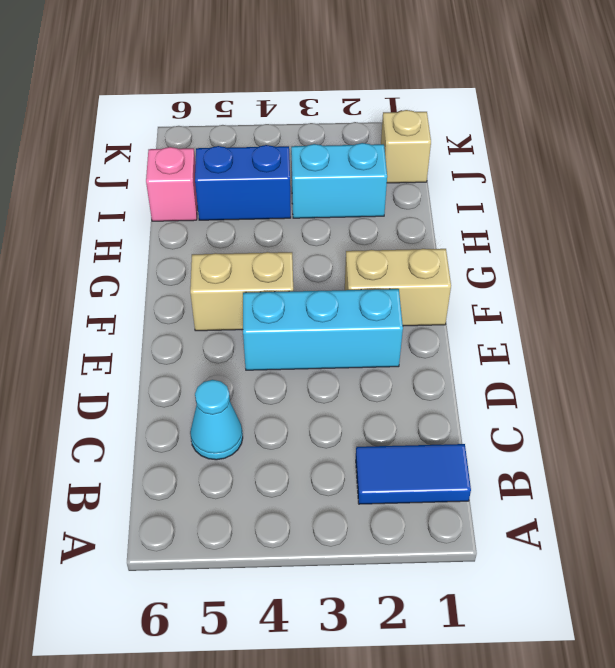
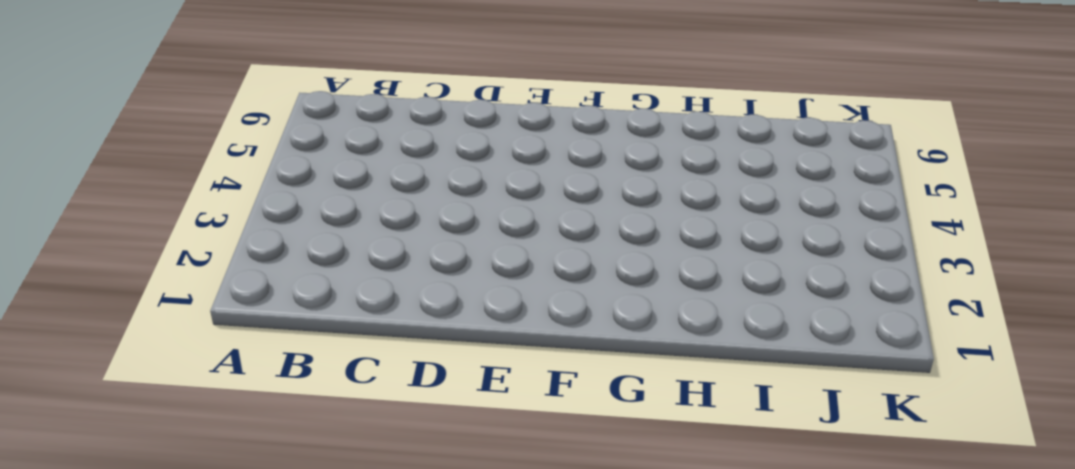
none -> blue 1x2 tile [356,444,471,504]
none -> cyan 1x1 cone [190,380,243,460]

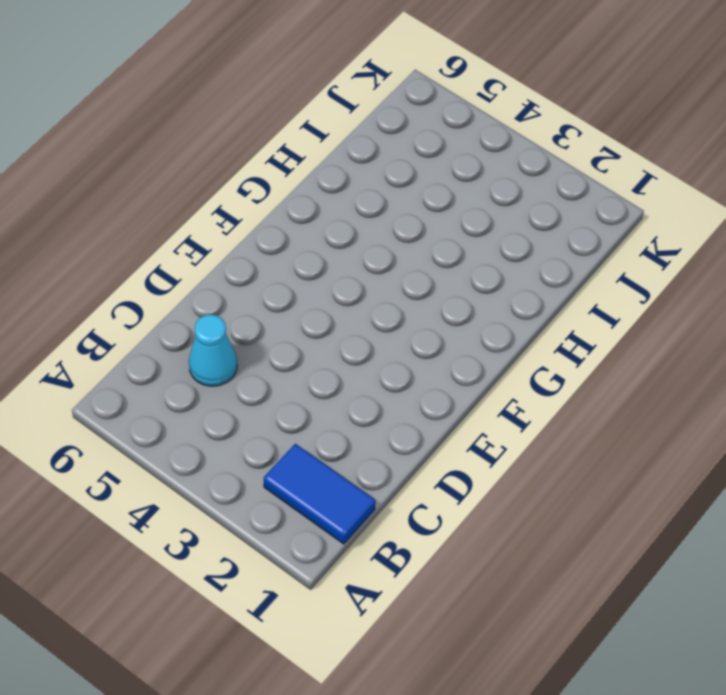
none -> cyan 1x3 brick [243,289,403,370]
none -> tan 1x2 brick [345,249,451,326]

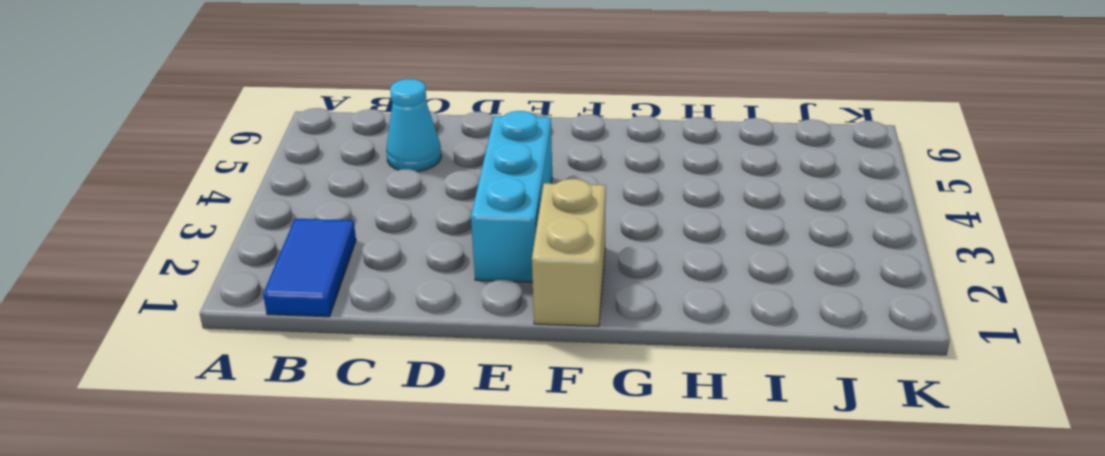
none -> tan 1x2 brick [190,252,293,331]
none -> cyan 1x2 brick [291,143,387,218]

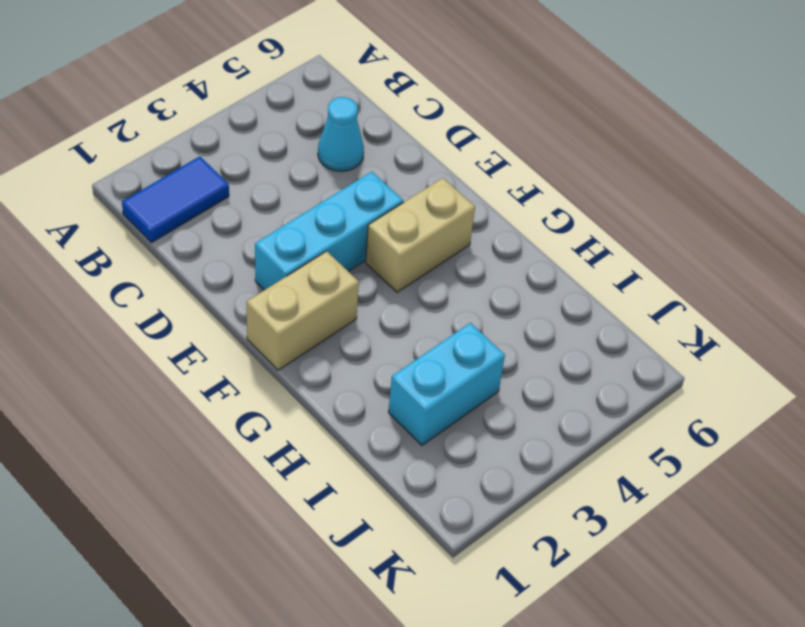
none -> blue 1x2 brick [195,145,291,220]
none -> pink 1x1 brick [146,147,197,221]

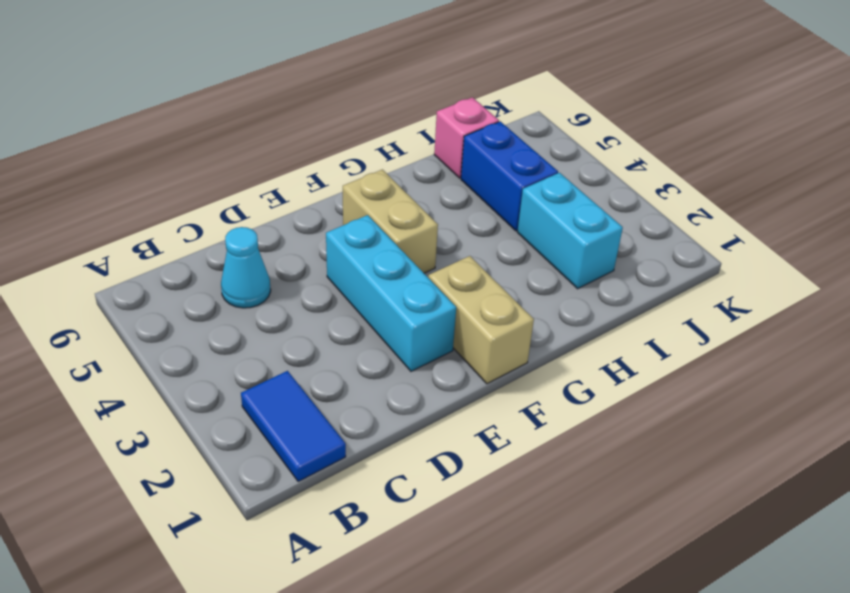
none -> tan 1x1 brick [381,110,431,183]

